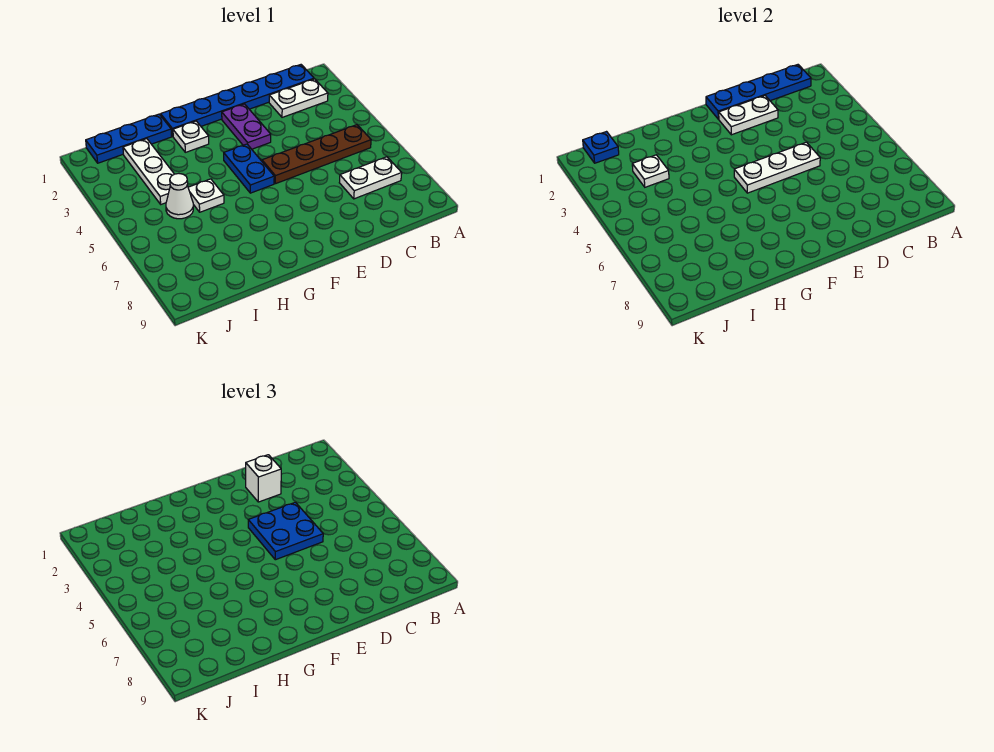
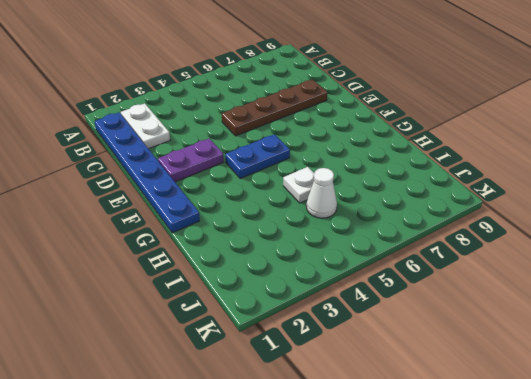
brown 1x4 plate [222,80,327,136] -> brown 1x4 plate turned to [262,125,371,184]
none -> white 1x2 plate [339,157,402,199]
none -> white 1x1 plate [173,121,209,152]
none -> blue 1x3 plate [86,114,172,163]

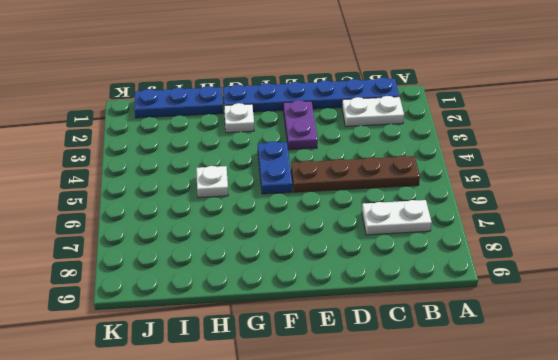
none -> white 1x3 plate [123,139,174,204]
none -> white 1x1 cone [166,174,193,219]
none -> blue 1x4 plate [706,65,811,119]

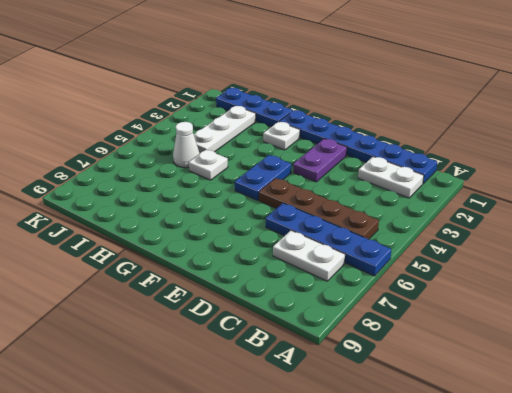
blue 1x4 plate [266,203,392,276] -> blue 1x4 plate moved to [706,65,811,119]
none -> white 1x2 plate [719,96,778,135]
none -> white 1x3 plate [734,142,820,193]
none -> white 1x1 plate [632,155,669,187]

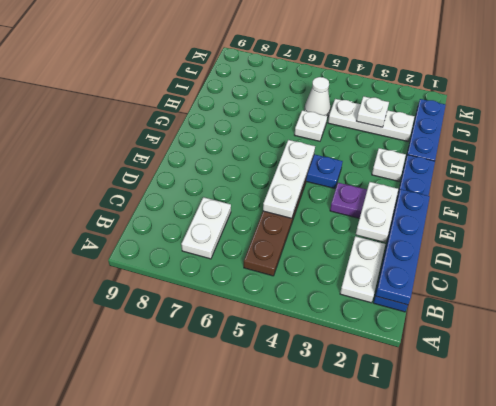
none -> blue 1x1 plate [583,132,619,163]
none -> white 1x1 brick [246,455,281,502]
none -> blue 2x2 plate [248,502,323,560]

